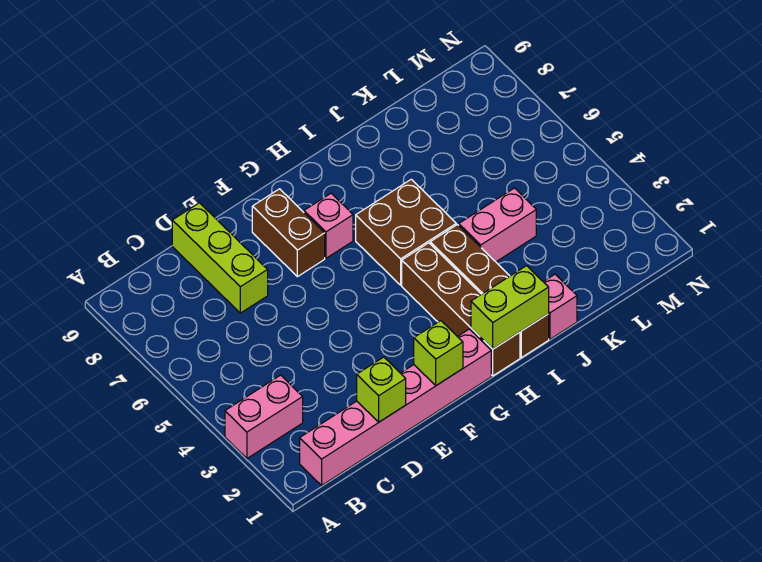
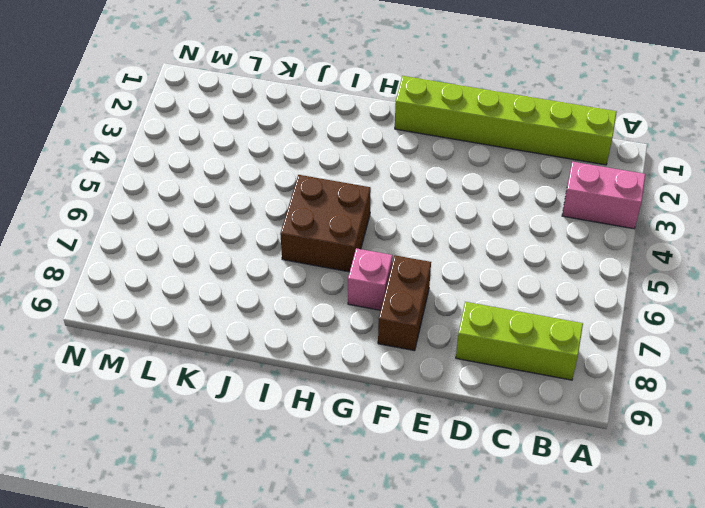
lime 1x6 brick [395,76,617,165] -> pink 1x6 brick [300,329,491,485]
lime 1x3 brick [456,302,583,380] -> lime 1x3 brick turned to [172,203,268,313]
none -> brown 1x4 brick [402,243,520,376]
none -> brown 1x4 brick [430,225,549,358]
none -> pink 1x1 brick [544,274,577,339]

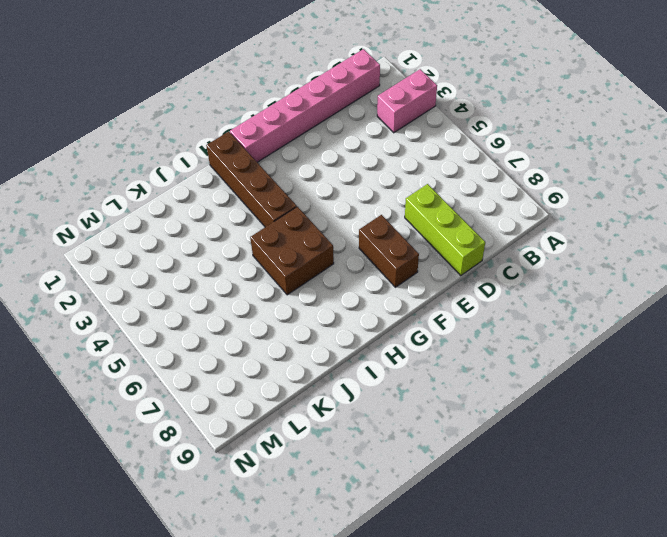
none -> pink 1x1 brick [304,193,353,258]
none -> brown 1x4 brick [430,225,549,358]
none -> pink 1x1 brick [544,274,577,339]

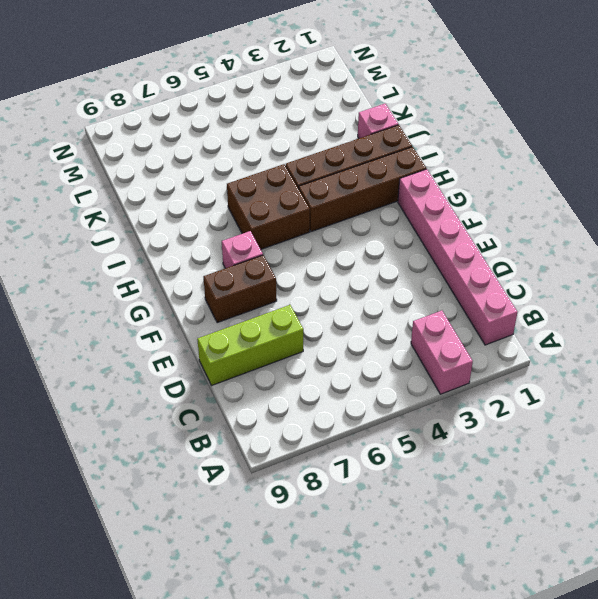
none -> pink 1x2 brick [459,188,536,262]
none -> lime 1x1 brick [357,357,406,422]
none -> lime 1x1 brick [414,321,463,385]

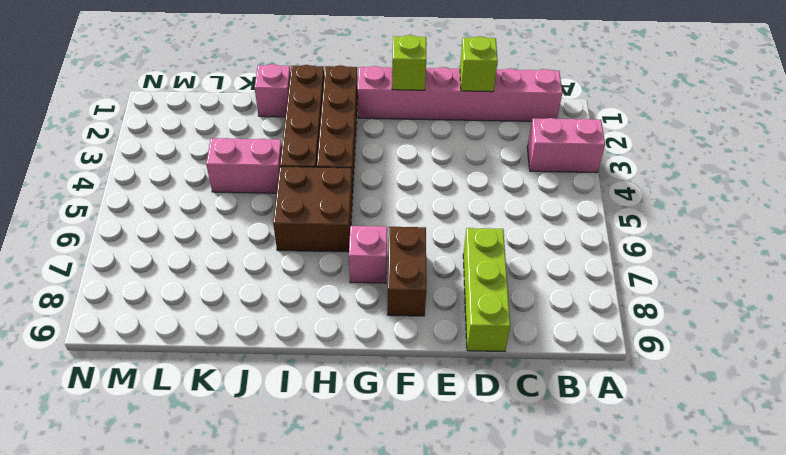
none -> lime 1x2 brick [471,266,549,349]

